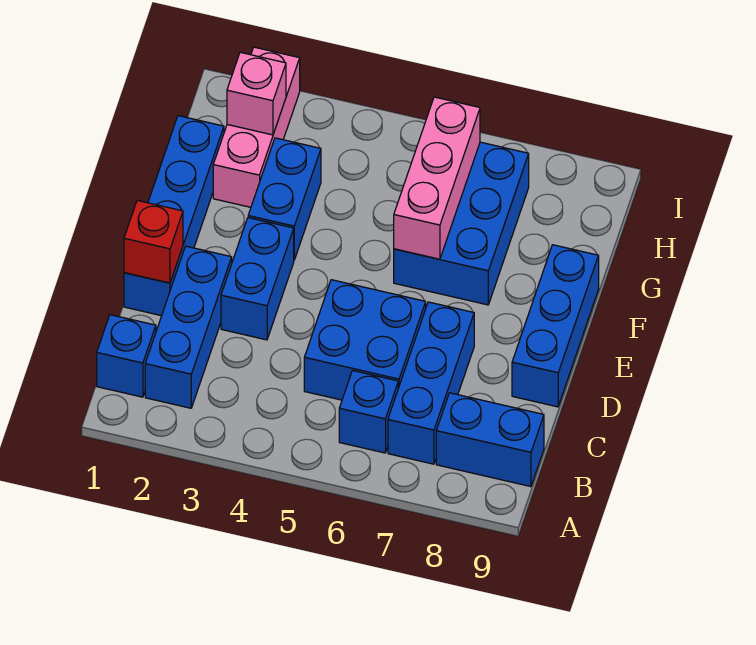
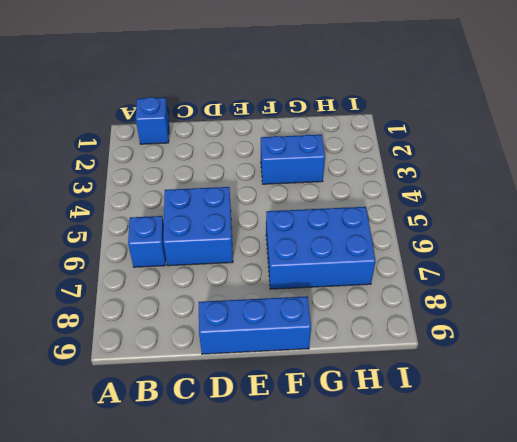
none -> blue 1x3 brick [145,246,232,408]
none -> blue 1x3 brick [388,302,474,464]
none -> blue 1x2 brick [436,393,544,487]

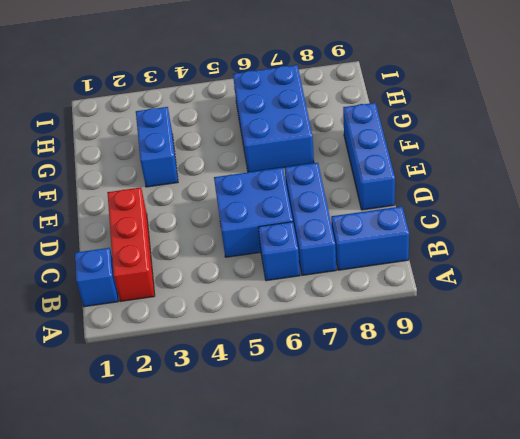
red 1x3 brick [107,188,155,302] -> blue 1x3 brick [145,246,232,408]
none -> blue 1x4 brick [124,116,224,316]
none -> blue 1x2 brick [221,218,294,340]
none -> pink 1x3 brick [213,47,300,207]

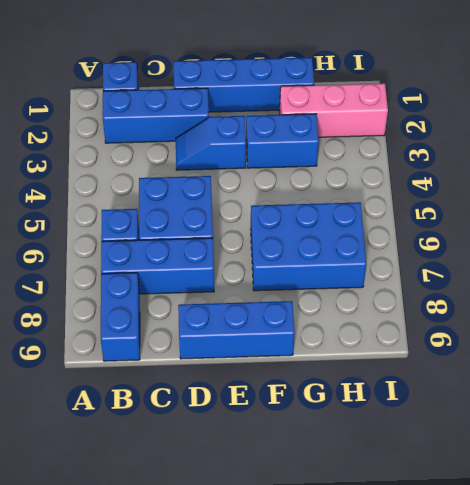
blue 1x2 slope [176,116,246,170] -> blue 1x2 brick [221,218,294,340]
none -> red 1x1 brick [124,200,183,283]
none -> pink 1x3 brick [394,97,480,259]
none -> pink 1x1 brick [227,52,286,135]

